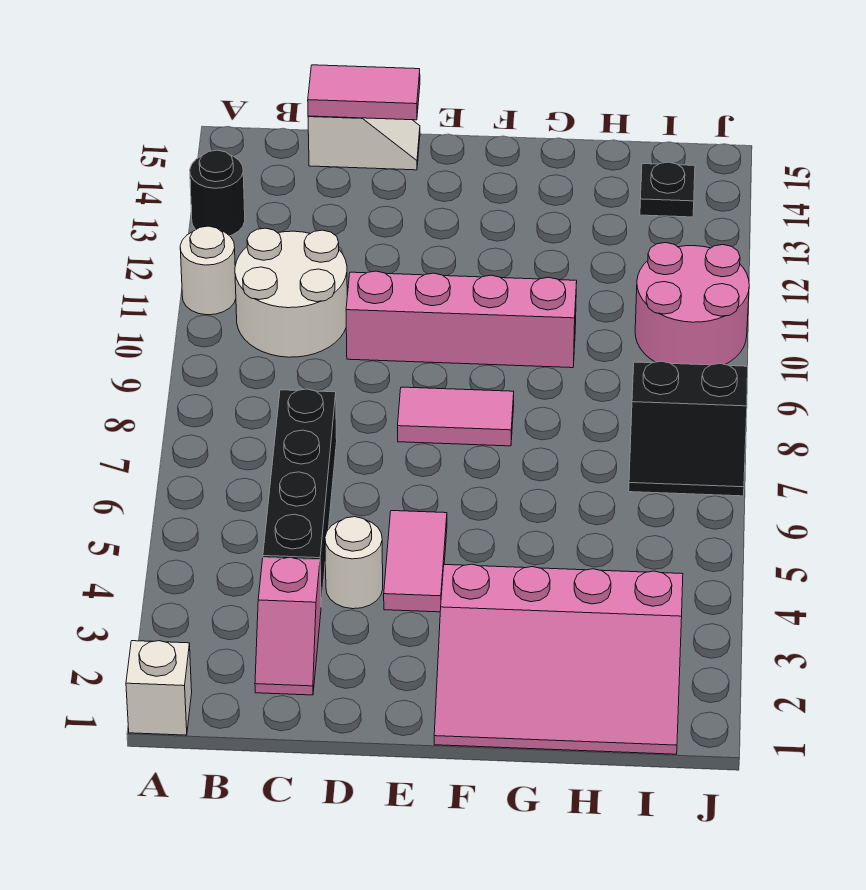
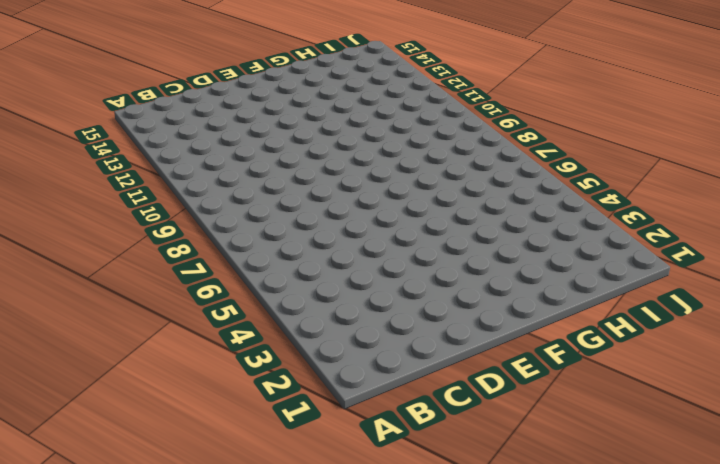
none -> white 1x1 brick [126,641,192,735]
none -> white 1x1 round brick [180,226,236,315]
none -> black 1x1 round brick [190,150,245,236]

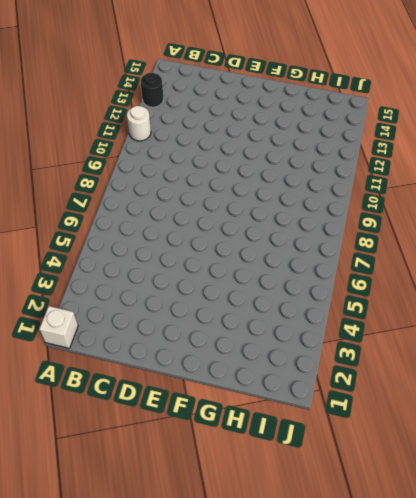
none -> white 2x2 round brick [235,228,347,357]
none -> pink 1x2 slope [255,557,321,695]
none -> black 1x4 brick [263,389,337,604]

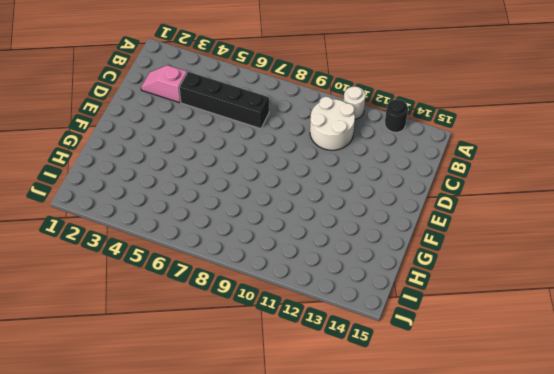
none -> white 1x1 brick [126,641,192,735]
none -> white 1x2 slope [308,116,420,170]
none -> white 1x1 round brick [325,517,383,609]

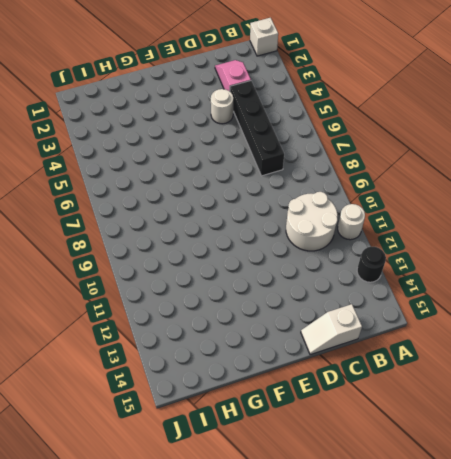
none -> pink 1x4 brick [346,271,577,368]
none -> pink 1x2 tile [384,511,447,612]
none -> pink 1x2 tile [398,387,514,446]

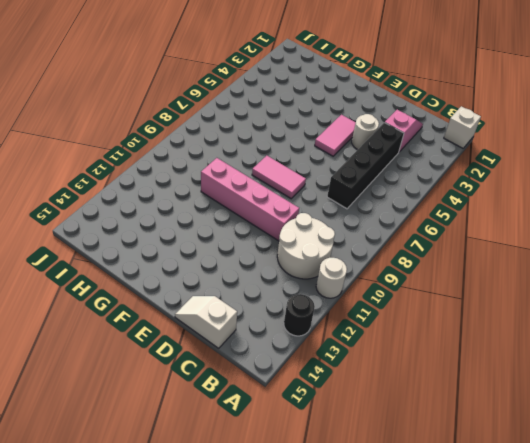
none -> pink 3x4 slope [434,564,683,754]
none -> black 2x2 slope [629,361,748,496]
none -> pink 2x2 round brick [635,243,749,365]

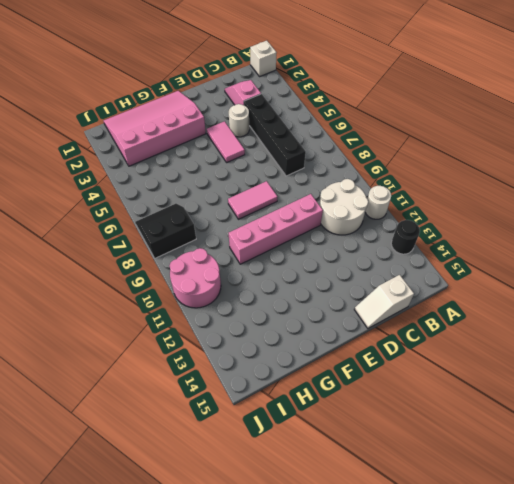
none -> black 1x1 plate [640,162,695,217]
none -> pink 1x2 tile [308,65,420,120]

